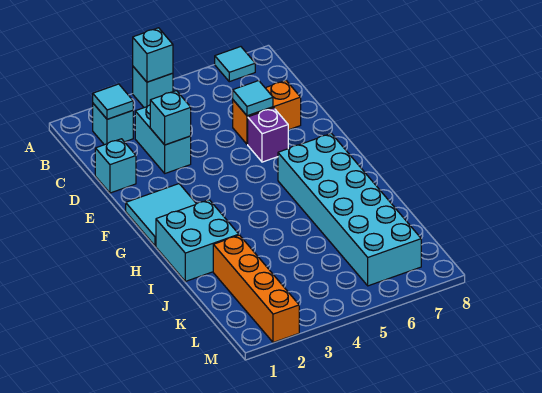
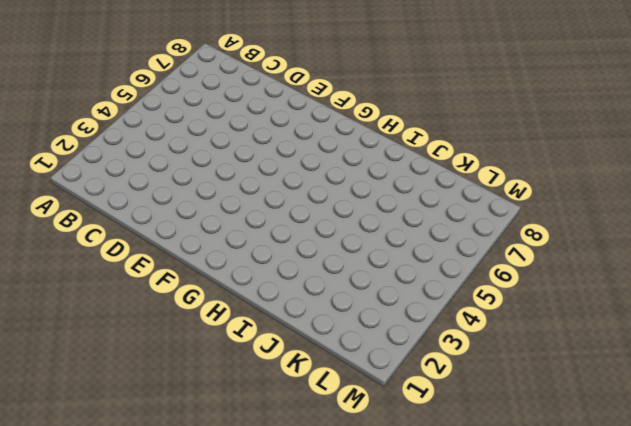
none -> cyan 1x1 brick [133,67,173,108]
none -> cyan 1x1 tile [215,47,255,82]
none -> cyan 1x1 brick [93,104,133,145]

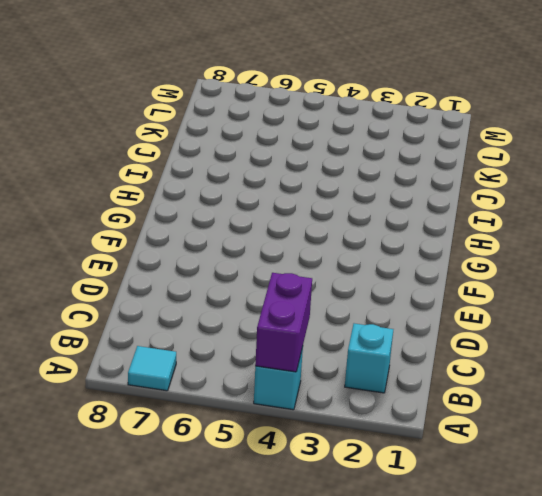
purple 1x2 brick [255,273,312,372] -> cyan 1x1 brick [133,28,173,82]
none -> cyan 1x2 brick [135,105,191,173]
none -> cyan 1x1 brick [95,139,136,193]
none -> orange 1x2 brick [233,81,301,144]

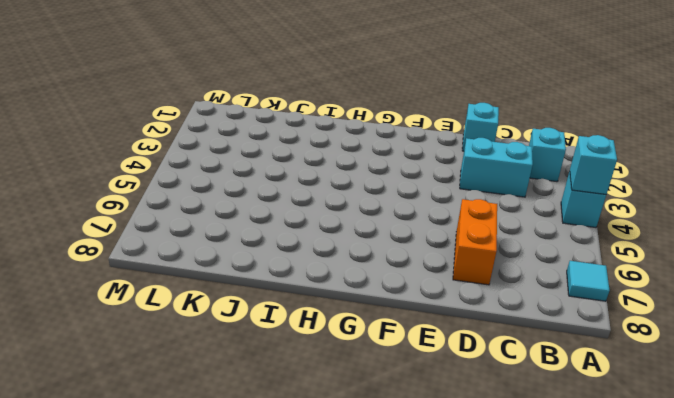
none -> purple 1x1 brick [248,108,288,162]
none -> cyan 2x2 tile [126,184,196,246]
none -> cyan 2x6 brick [278,133,421,286]

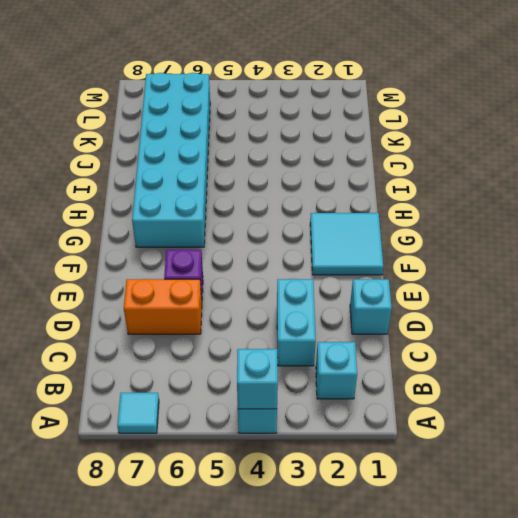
none -> cyan 2x2 brick [156,200,239,281]
none -> orange 1x4 brick [213,235,299,342]
none -> cyan 1x1 tile [93,84,133,119]

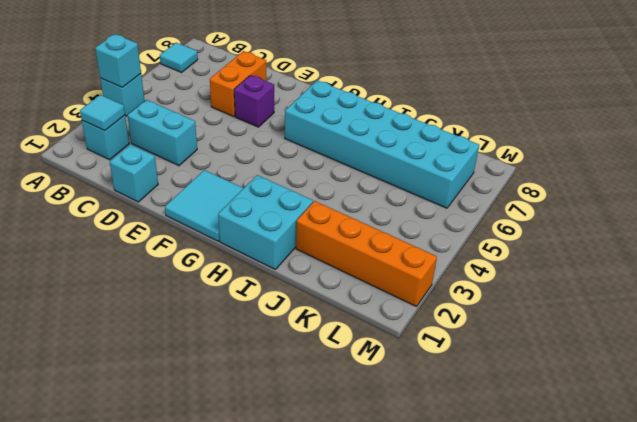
none -> cyan 1x1 brick [150,91,191,145]
none -> cyan 1x1 tile [233,81,273,116]

